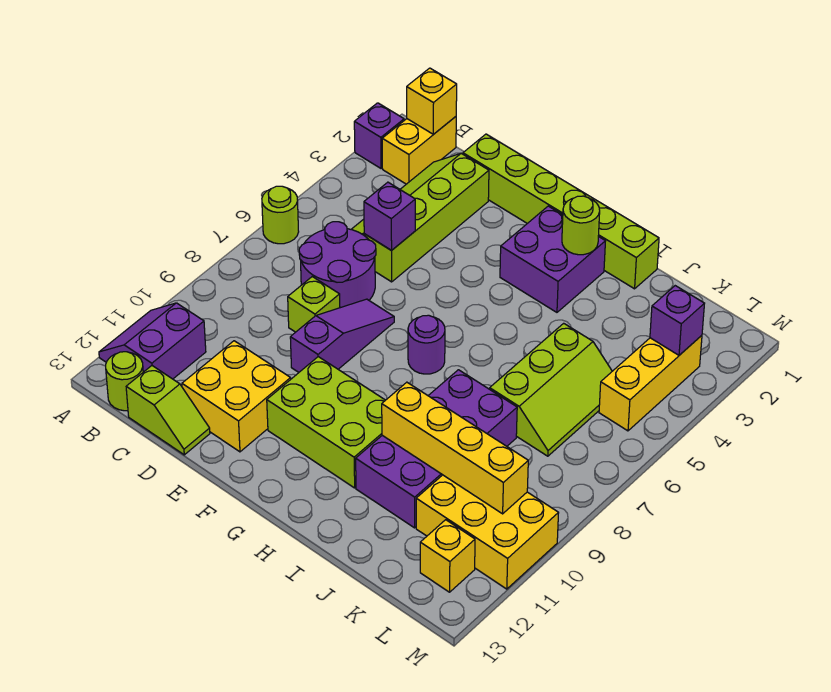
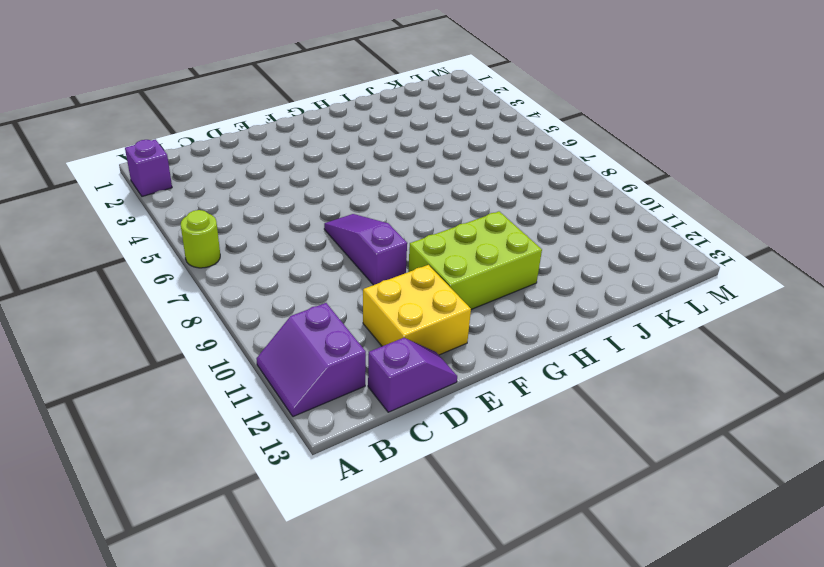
purple 1x2 slope [368,338,457,412] -> lime 1x2 slope [126,366,210,455]
none -> yellow 1x2 brick [382,117,456,184]
none -> lime 1x1 round brick [106,352,143,411]
none -> lime 2x4 slope [351,154,489,282]

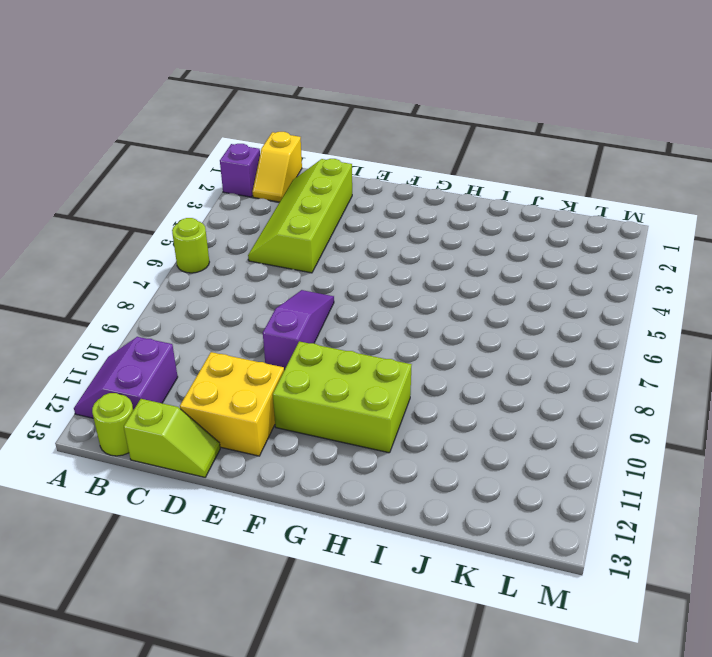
yellow 1x2 slope [253,132,302,202] -> yellow 1x2 brick [382,117,456,184]
none -> purple 2x2 round brick [299,222,376,308]
none -> lime 1x6 brick [463,134,659,289]
none -> lime 1x1 brick [288,277,340,332]

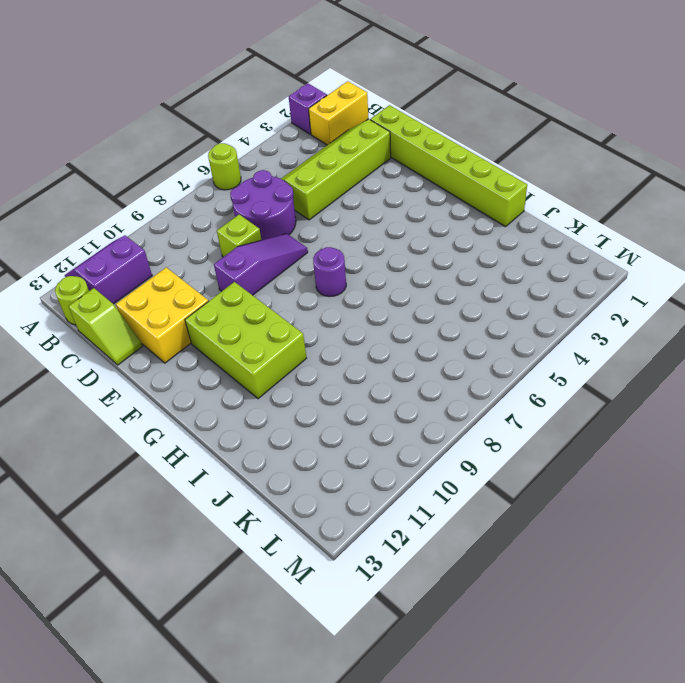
none -> purple 2x2 brick [500,206,605,312]
none -> purple 2x4 brick [356,370,517,528]
none -> lime 2x3 slope [490,323,612,456]

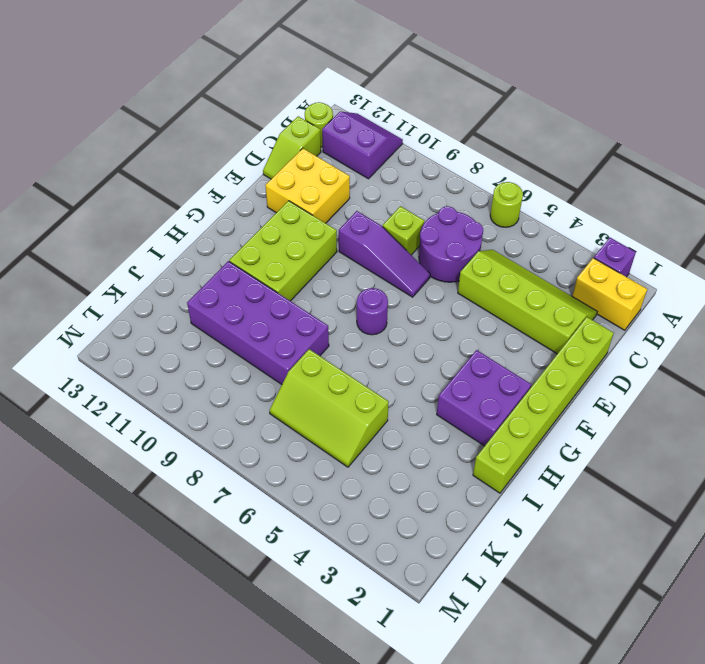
none -> yellow 2x3 brick [416,475,558,589]
none -> yellow 1x3 brick [599,335,702,431]
none -> yellow 1x1 brick [420,520,475,592]

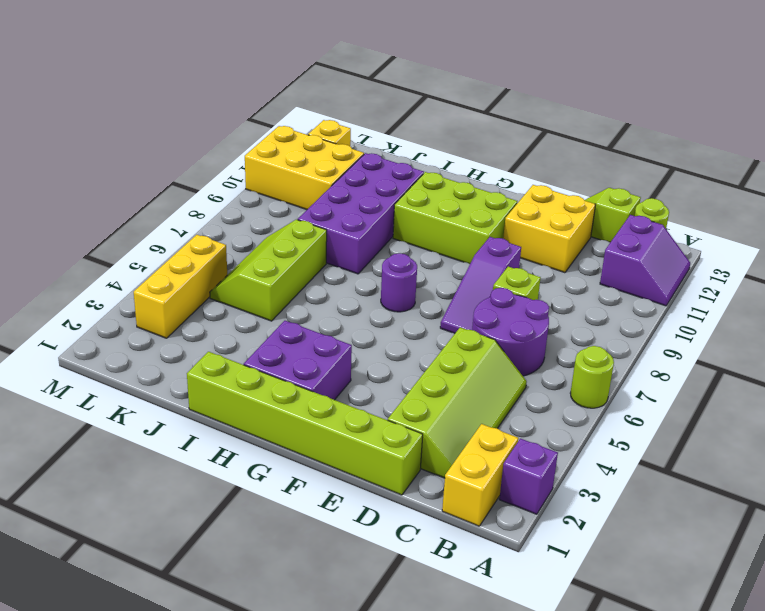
none -> yellow 1x1 brick [407,68,457,134]
none -> purple 1x1 brick [364,182,415,250]
none -> lime 1x1 round brick [562,196,600,255]

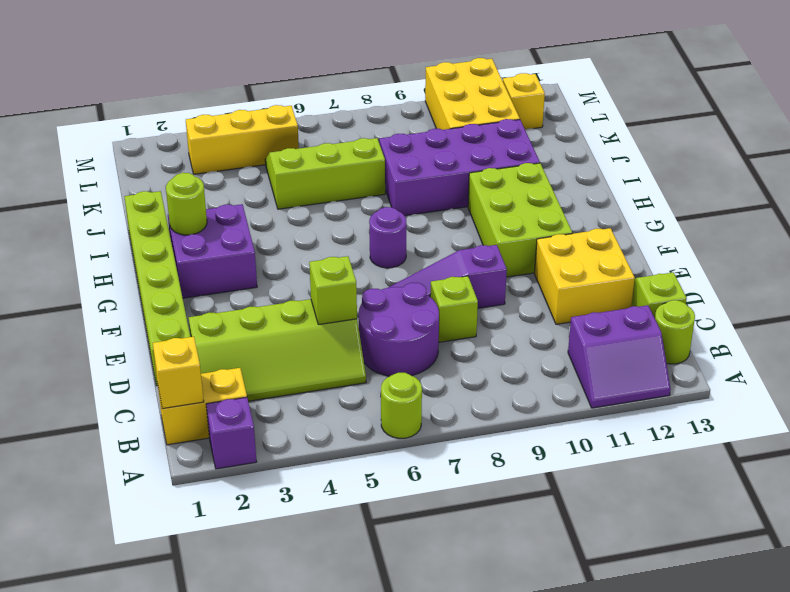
lime 1x1 brick [309,256,357,325] -> purple 1x1 brick [364,182,415,250]
none -> yellow 1x4 brick [382,382,528,514]
none -> purple 1x1 brick [650,286,705,355]

